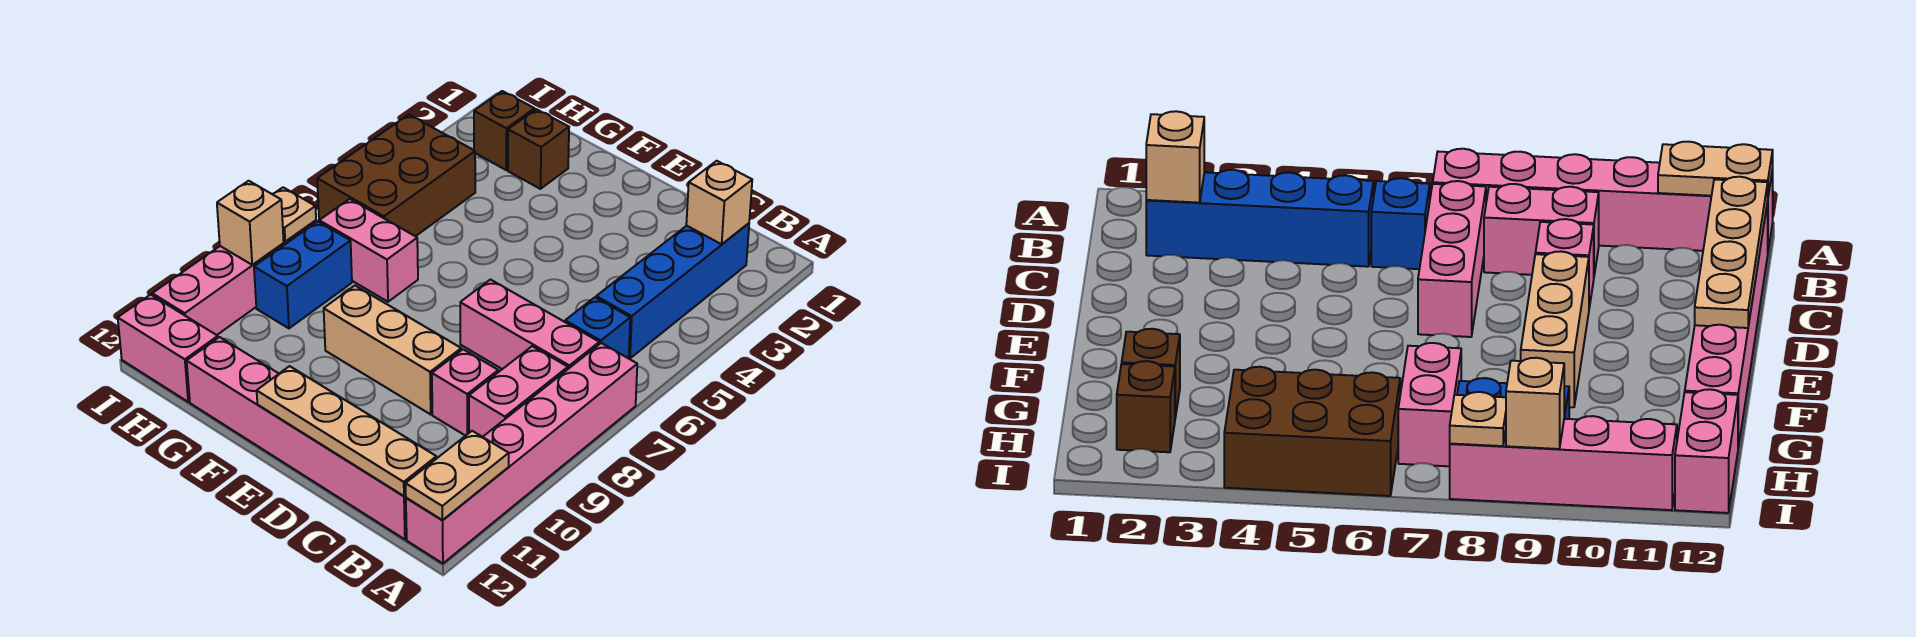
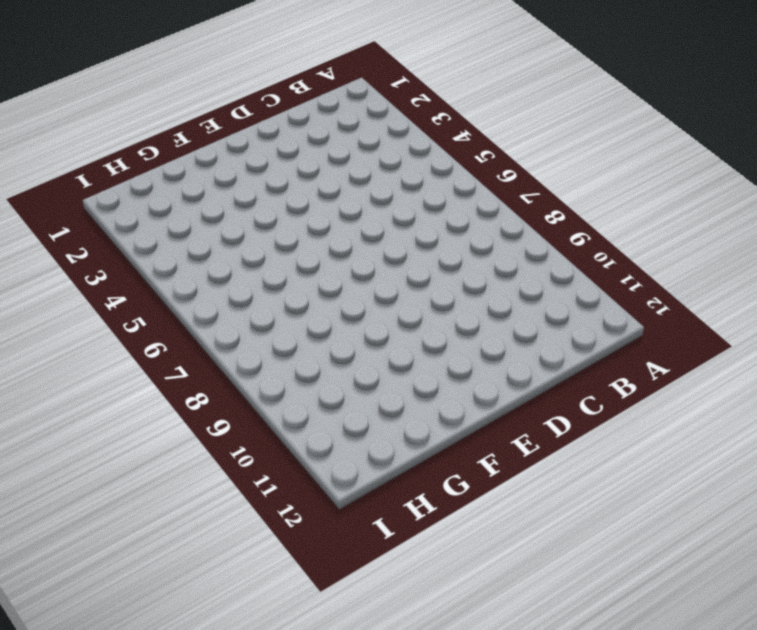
none -> pink 1x6 brick [406,343,637,563]
none -> blue 1x4 brick [596,223,749,358]
none -> blue 1x1 brick [565,297,630,358]

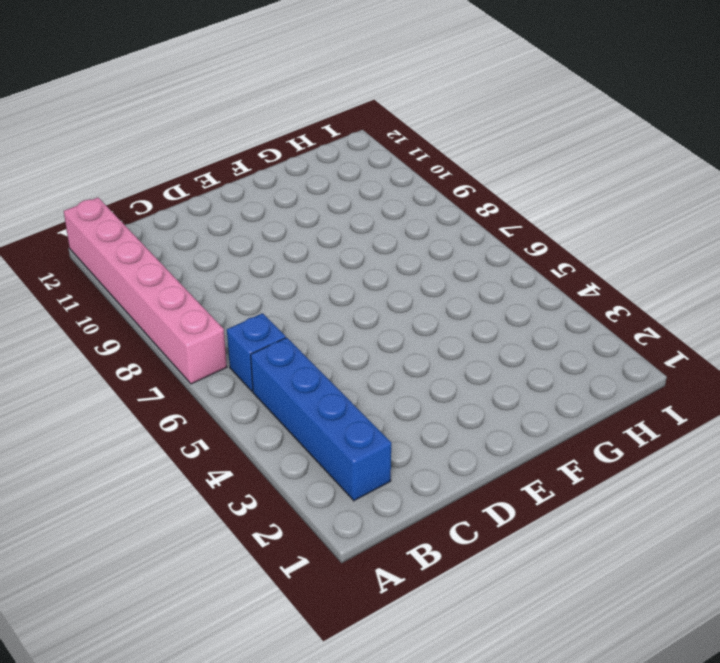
none -> pink 1x3 brick [460,280,599,369]
none -> pink 1x2 brick [469,346,568,437]
none -> pink 1x6 brick [187,337,407,539]

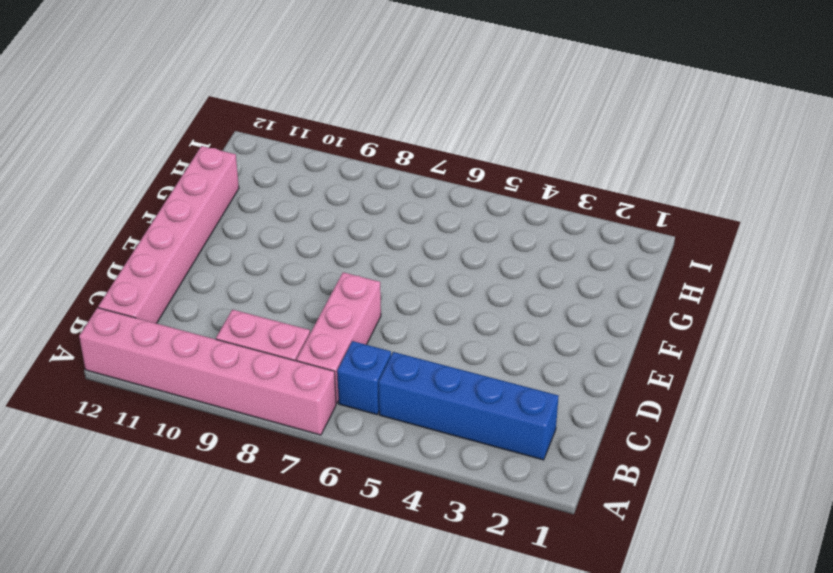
none -> pink 1x1 brick [432,349,498,436]
none -> tan 1x3 brick [324,286,461,414]
none -> brown 1x1 brick [508,109,569,189]

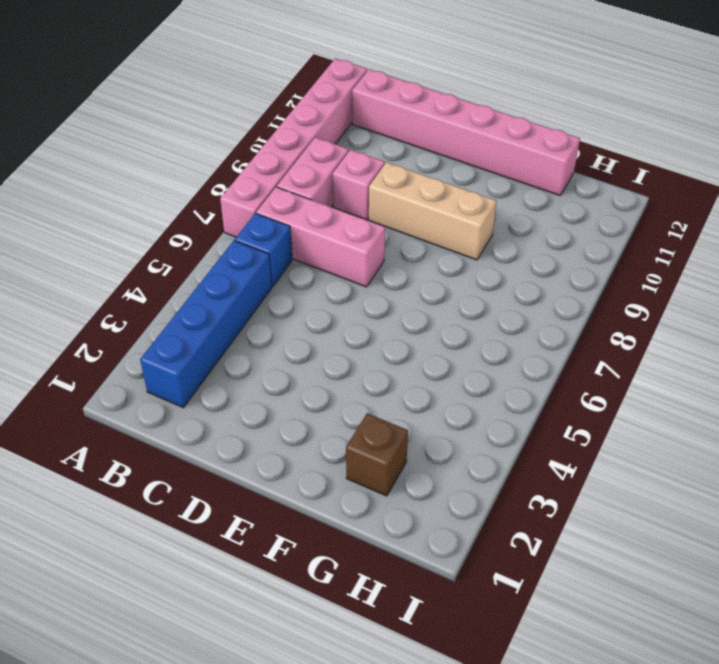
none -> pink 1x2 brick [319,199,418,302]
none -> brown 1x1 brick [474,91,535,170]
none -> brown 2x3 brick [317,115,475,236]

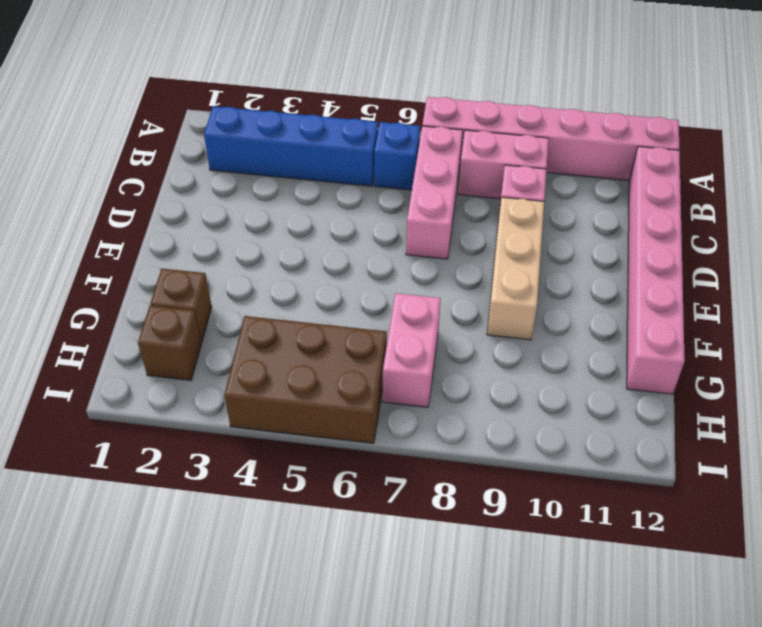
none -> blue 1x2 brick [254,222,352,328]
none -> pink 1x2 brick [118,295,218,402]
none -> pink 1x4 brick [152,220,316,335]

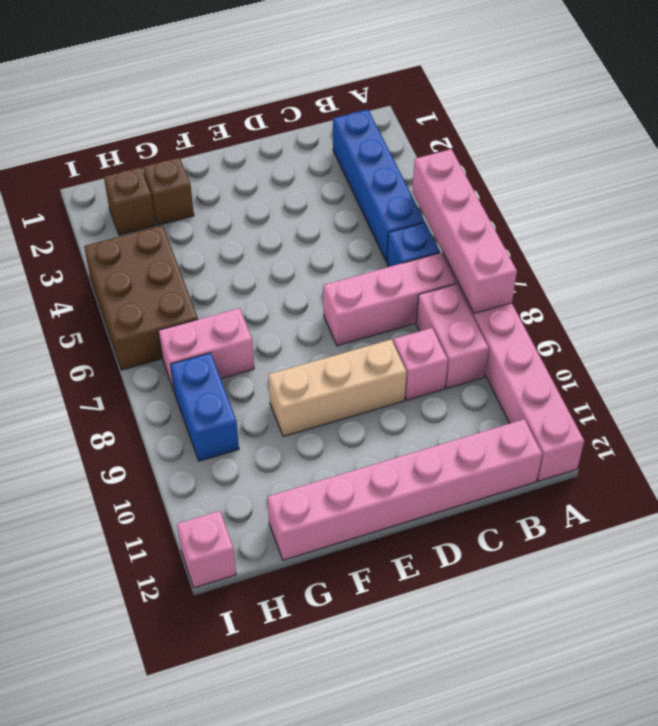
pink 1x4 brick [412,149,517,314] -> pink 1x4 brick moved to [152,220,316,335]
pink 1x1 brick [177,511,236,588] -> pink 1x2 brick [118,295,218,402]
none -> tan 1x2 plate [406,431,509,520]
none -> tan 1x1 brick [686,161,752,244]
none -> tan 1x4 plate [257,366,436,496]

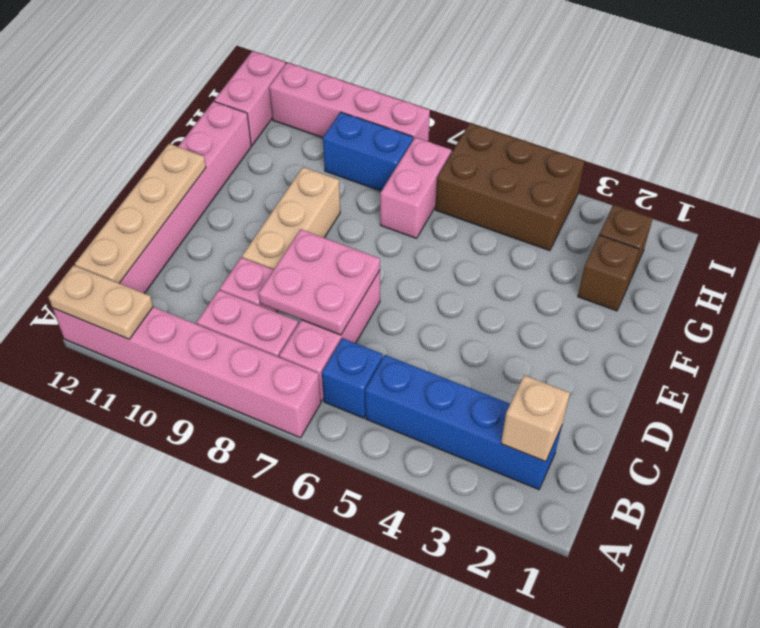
pink 2x2 plate [259,229,380,335] -> none
none -> tan 1x1 plate [273,187,316,242]
none -> tan 1x1 brick [217,181,284,265]

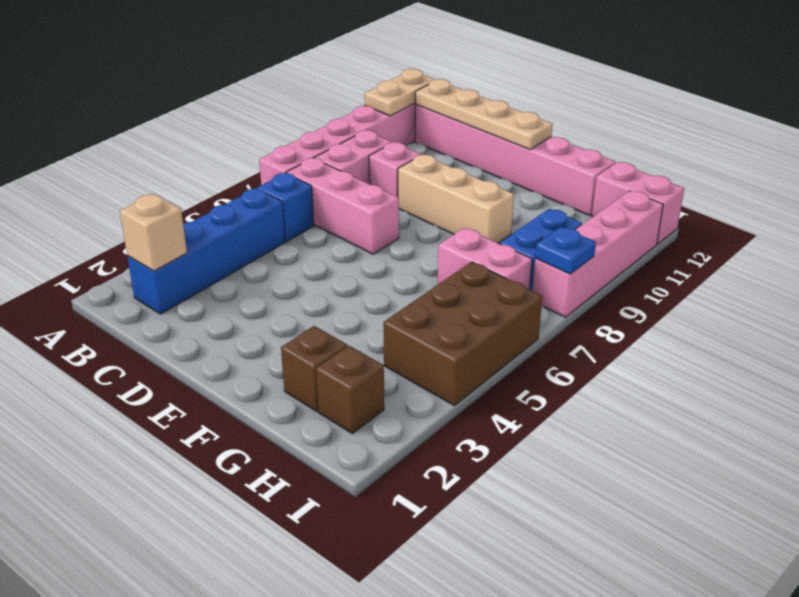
blue 1x1 plate [535,227,596,274] -> tan 1x1 plate [273,187,316,242]
none -> tan 1x1 brick [217,181,284,265]

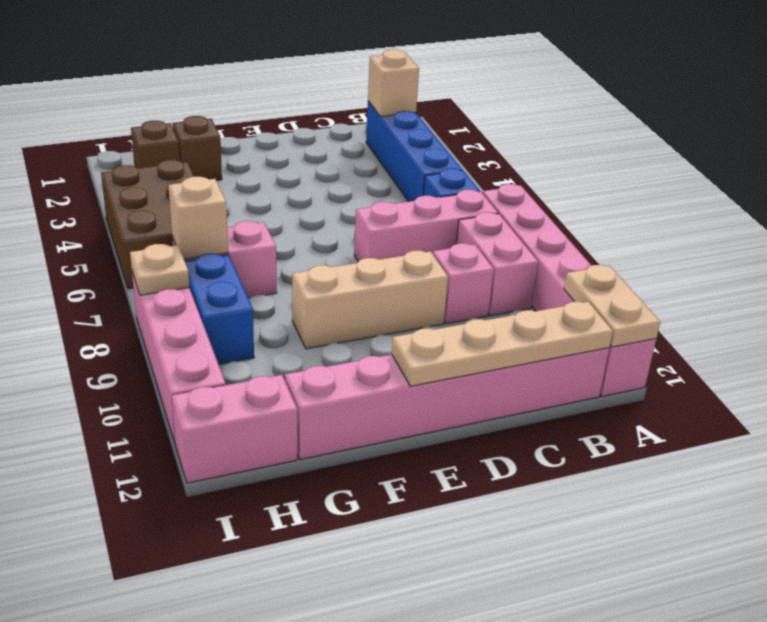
tan 1x1 brick [168,177,228,259] -> tan 1x1 brick moved to [217,181,284,265]

